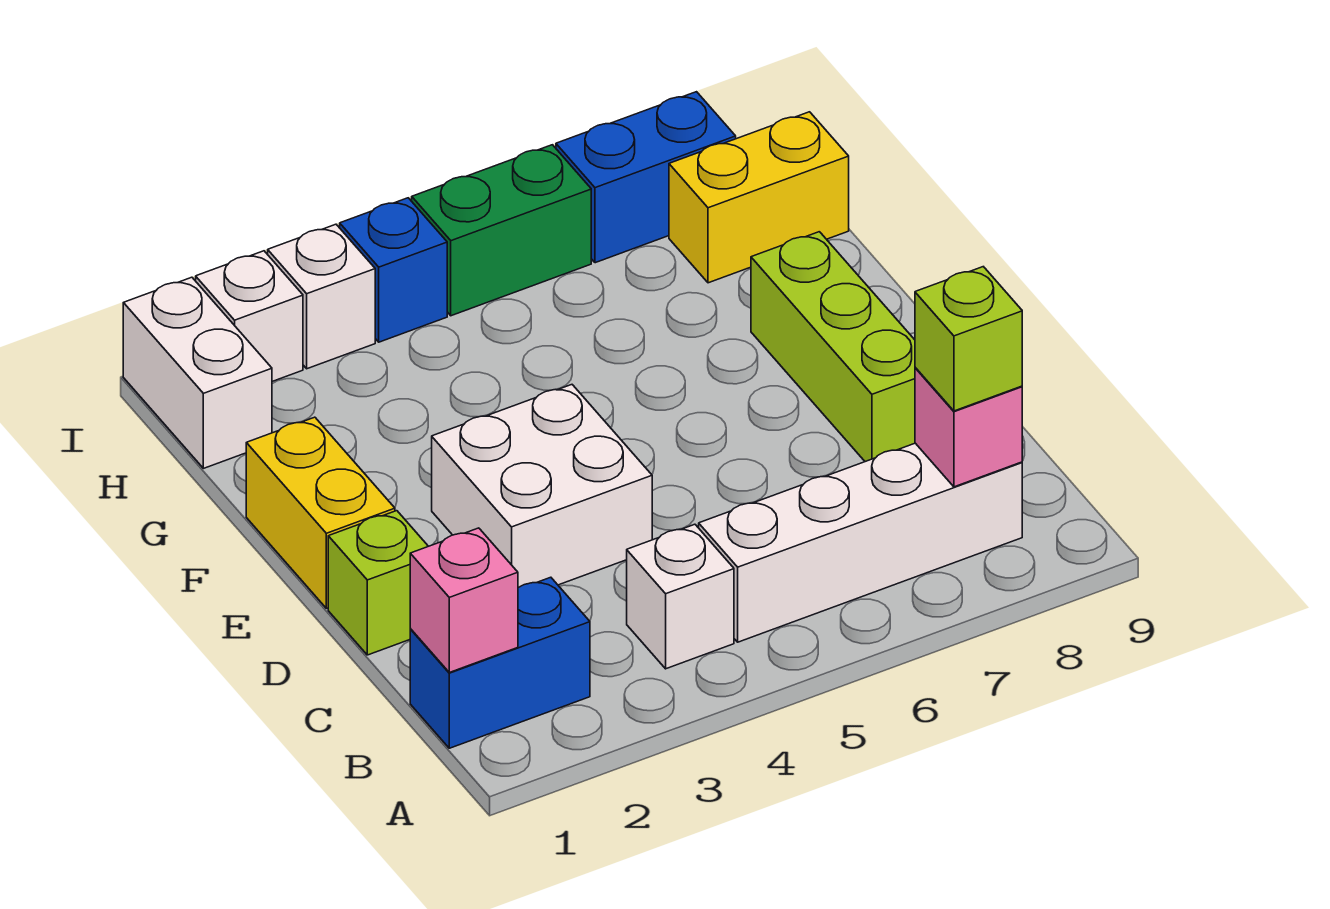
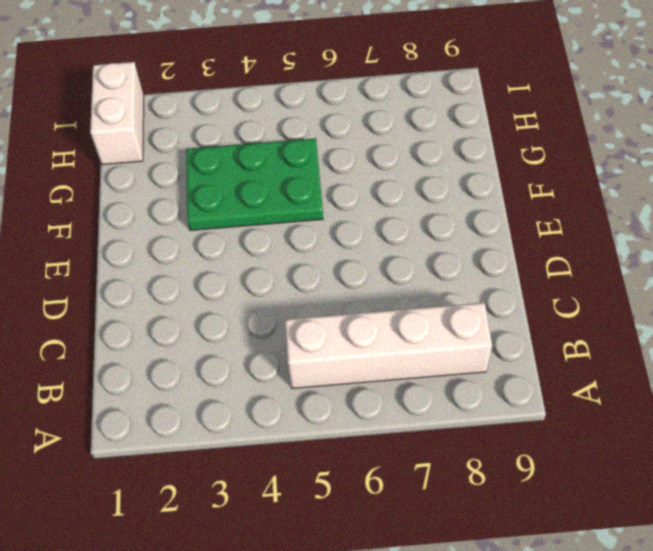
green 2x3 plate [186,138,323,230] -> none
none -> blue 1x2 brick [410,577,590,748]
none -> white 1x1 brick [627,524,734,669]
none -> lime 1x1 brick [328,511,428,655]

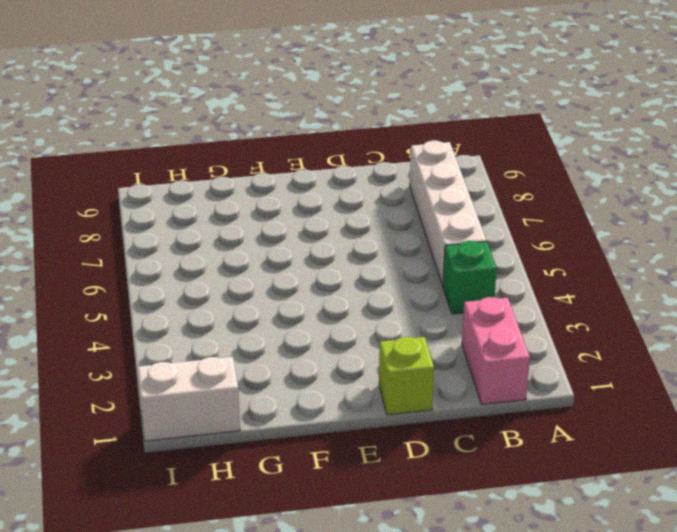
pink 1x2 brick [462,297,530,405] -> blue 1x2 brick [410,577,590,748]
green 1x1 brick [443,241,497,314] -> white 1x1 brick [627,524,734,669]
none -> white 2x2 brick [432,385,652,588]
none -> lime 1x3 brick [751,232,915,462]
none -> yellow 1x2 brick [246,417,395,608]

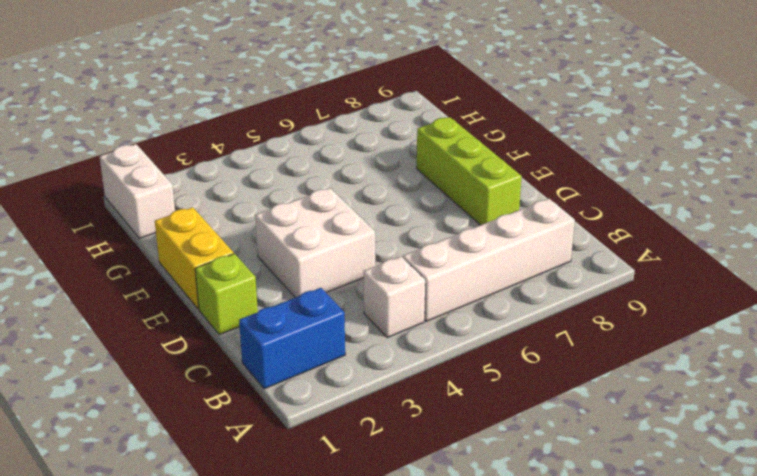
none -> yellow 1x2 brick [669,112,849,283]
none -> white 1x1 brick [196,251,303,381]
none -> white 1x1 brick [268,224,375,369]

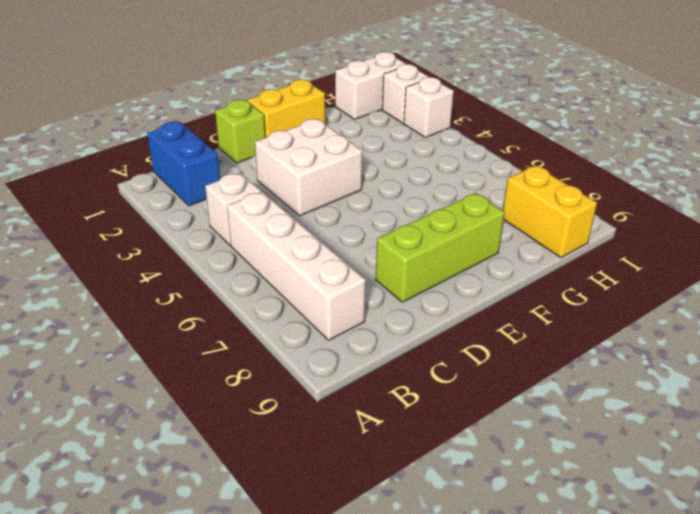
none -> blue 1x1 brick [340,198,447,342]
none -> green 1x2 brick [412,145,591,316]
none -> blue 1x2 brick [556,92,736,263]

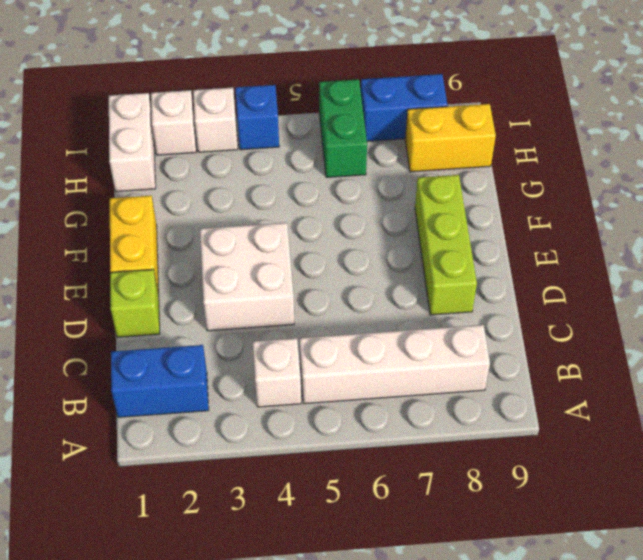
green 1x2 brick [319,79,367,177] -> green 1x2 brick turned to [412,145,591,316]
none -> pink 1x1 brick [410,528,518,672]
none -> pink 1x1 brick [915,368,1022,487]
none -> lime 1x1 brick [915,267,1022,411]

